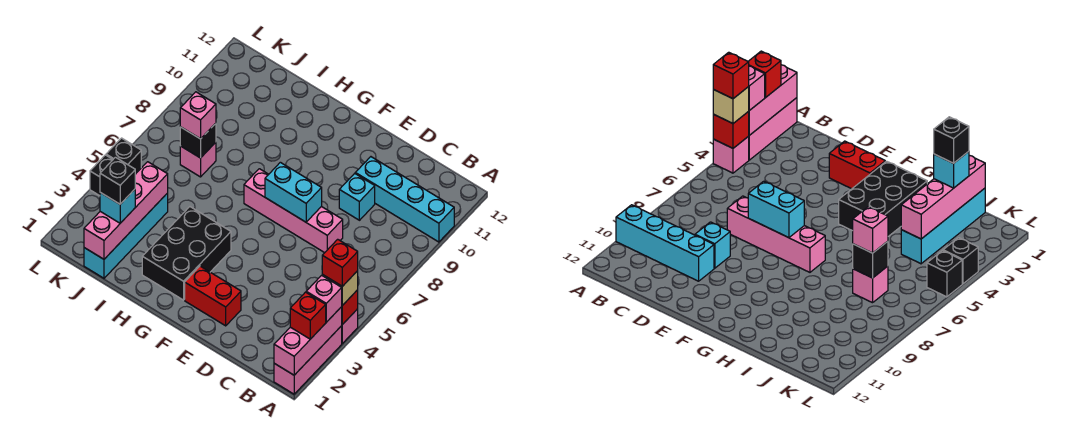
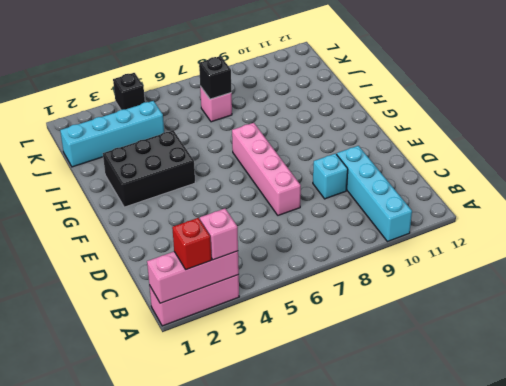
none -> pink 1x1 brick [342,309,358,343]
none -> red 1x2 brick [185,266,241,326]
none -> black 1x1 brick [106,138,141,174]

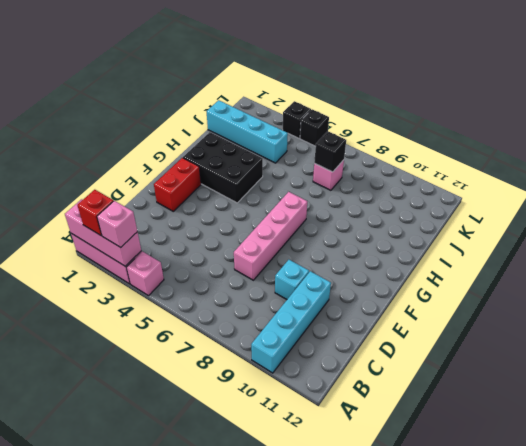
none -> red 1x1 brick [342,290,358,325]
none -> cyan 1x2 brick [265,162,322,222]
none -> pink 1x4 brick [84,162,168,259]

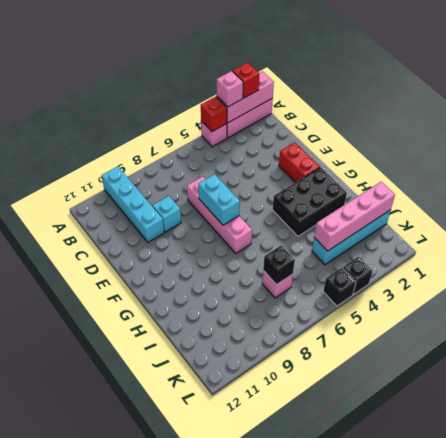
none -> tan 1x1 brick [322,271,358,305]
none -> cyan 1x1 brick [100,189,135,223]
none -> pink 1x1 brick [180,92,216,139]

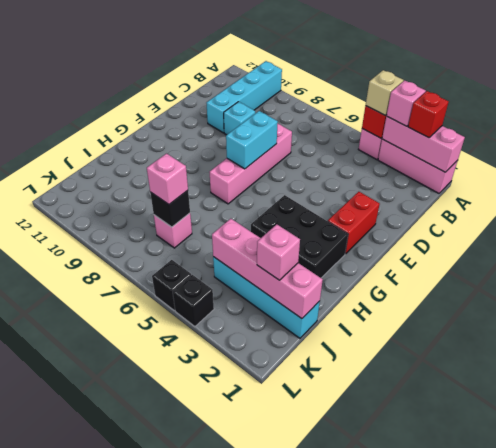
pink 1x1 brick [257,224,300,280] -> cyan 1x1 brick [100,189,135,223]
none -> red 1x1 brick [322,239,358,286]
none -> black 1x1 brick [100,157,135,204]

